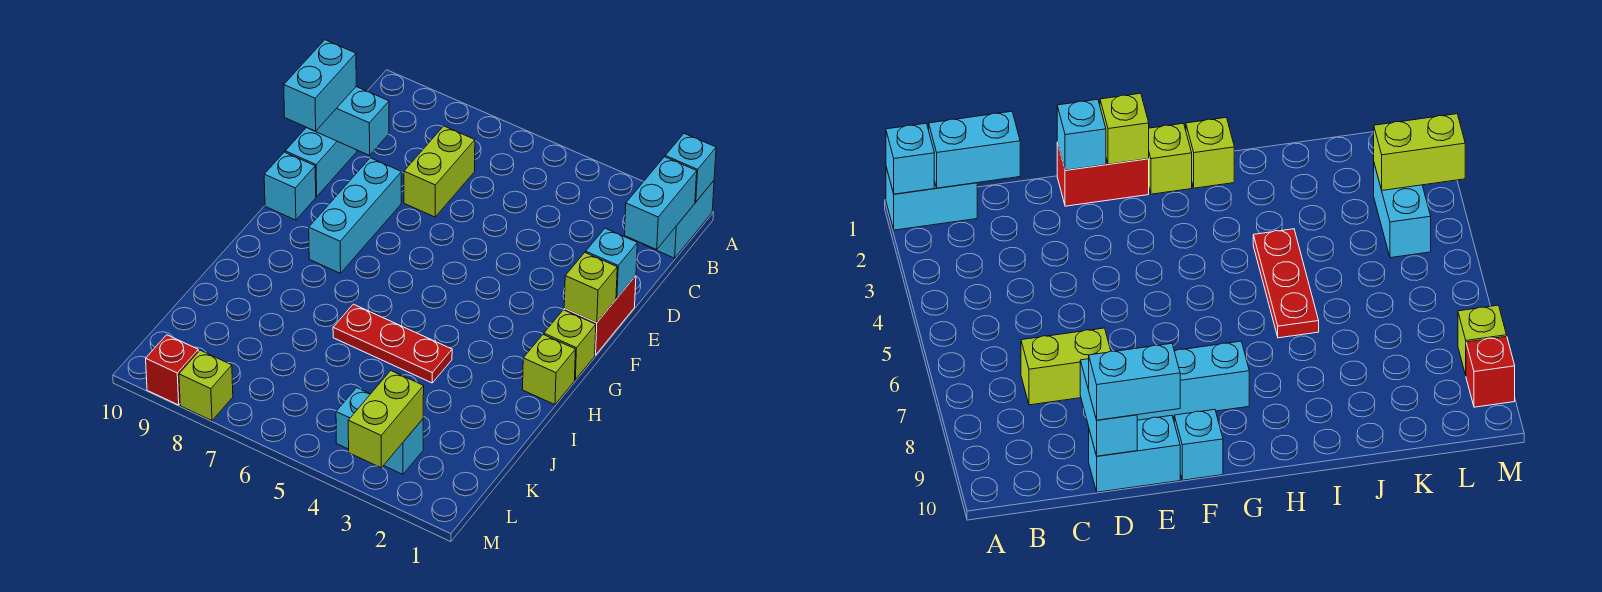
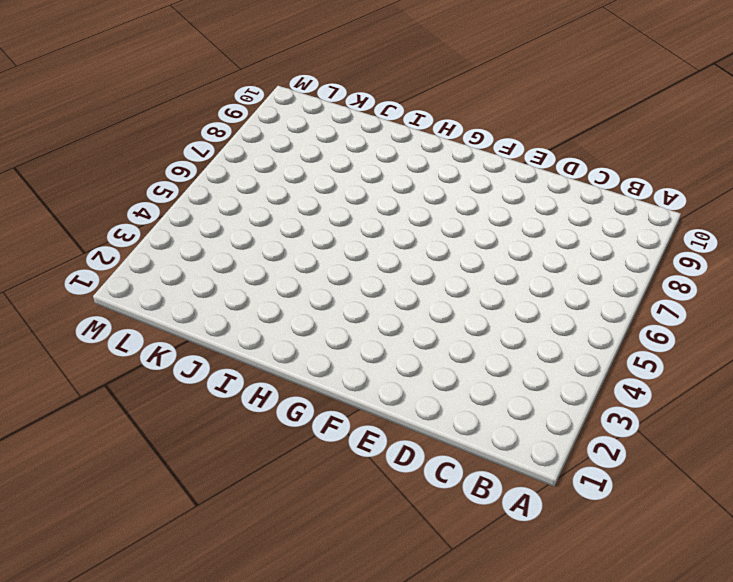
none -> cyan 1x2 brick [643,181,714,258]
none -> lime 1x2 brick [404,126,475,217]
none -> cyan 1x2 brick [285,128,357,197]

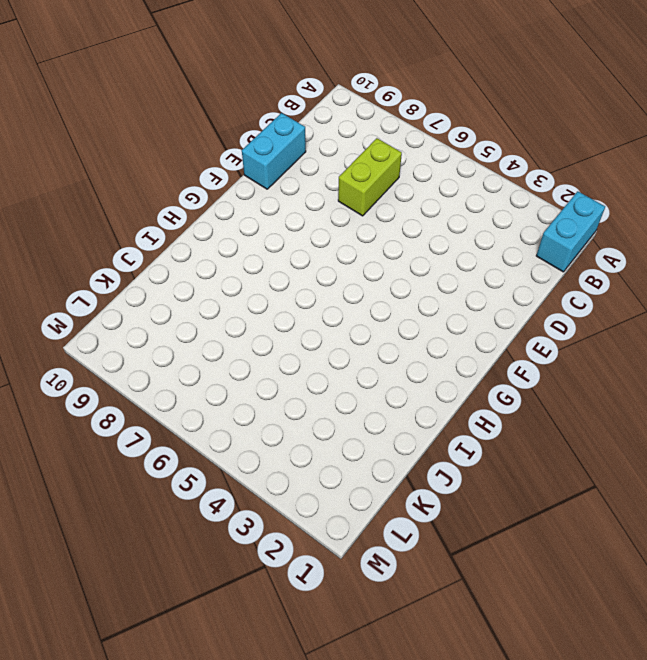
none -> red 1x2 brick [564,276,636,355]
none -> cyan 1x3 brick [309,158,401,273]
none -> cyan 1x1 brick [264,152,316,220]

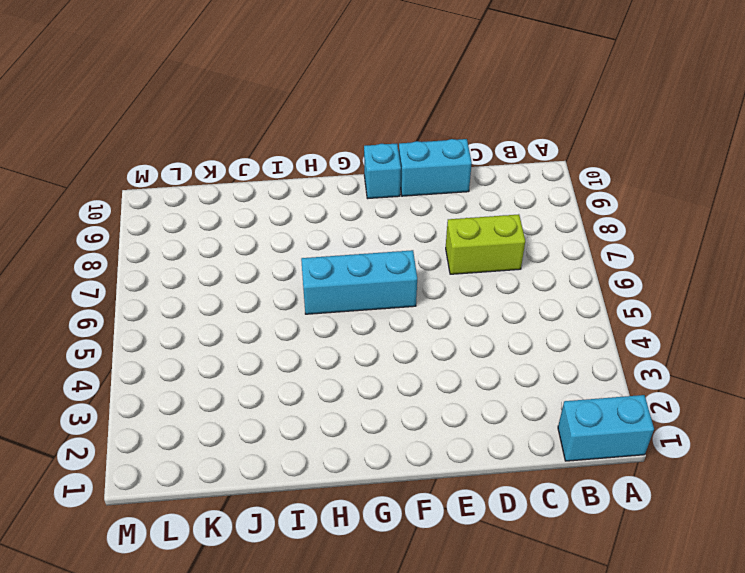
cyan 1x3 brick [301,250,417,314] -> cyan 1x3 brick moved to [309,158,401,273]
none -> red 1x2 brick [564,276,636,355]
none -> lime 1x1 brick [544,310,596,380]
none -> lime 1x1 brick [523,335,576,405]

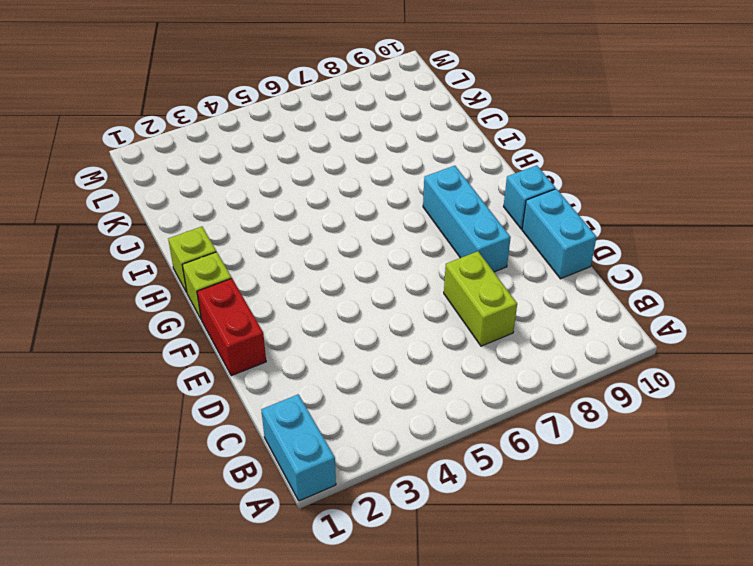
none -> red 1x3 plate [333,304,452,383]
none -> cyan 1x2 brick [336,388,423,474]
none -> lime 1x1 brick [179,350,233,421]

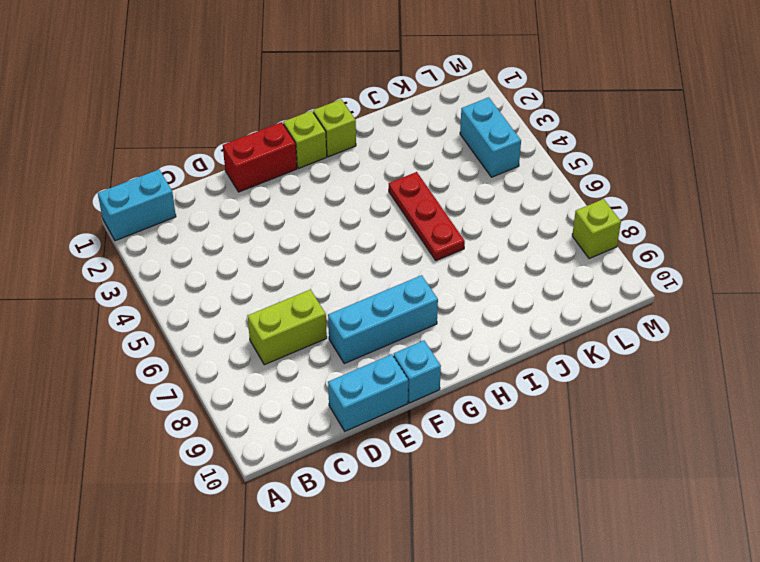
none -> red 1x1 brick [146,335,198,405]
none -> cyan 1x1 brick [665,133,716,202]
none -> cyan 1x2 brick [624,157,697,250]

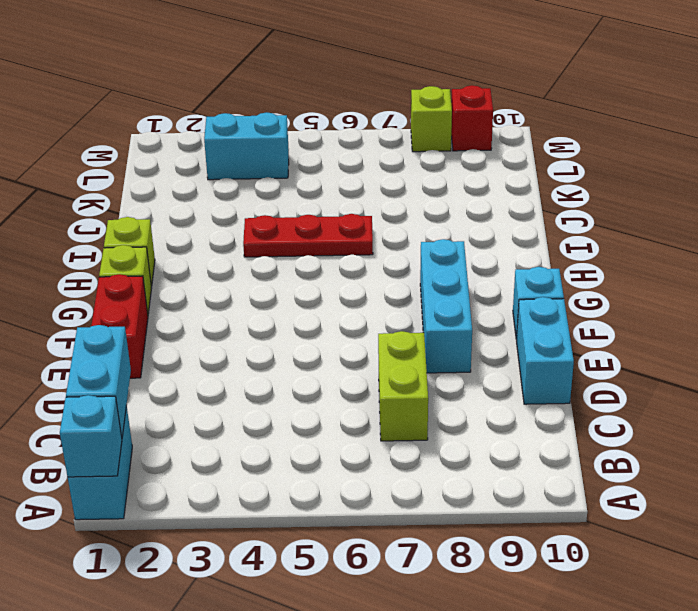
none -> cyan 1x2 brick [306,87,389,155]
none -> cyan 1x1 brick [586,228,637,298]
none -> lime 1x1 brick [564,253,617,323]

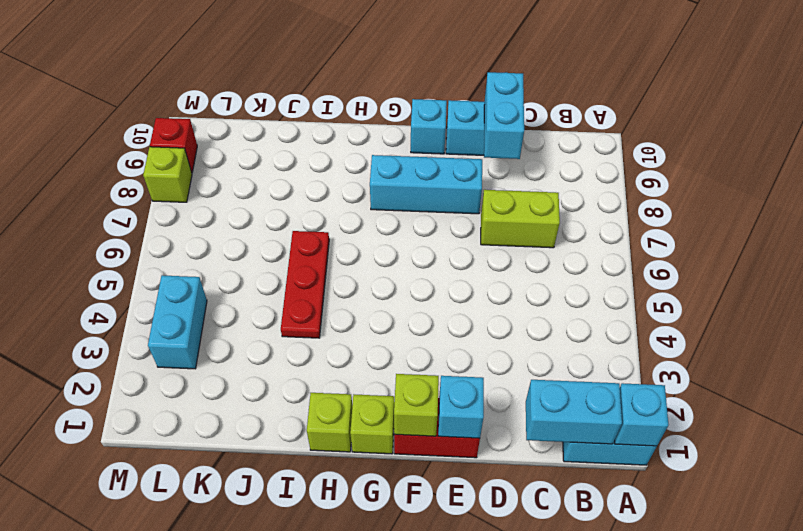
none -> lime 1x2 brick [348,371,424,468]
none -> cyan 1x2 brick [284,40,356,131]

